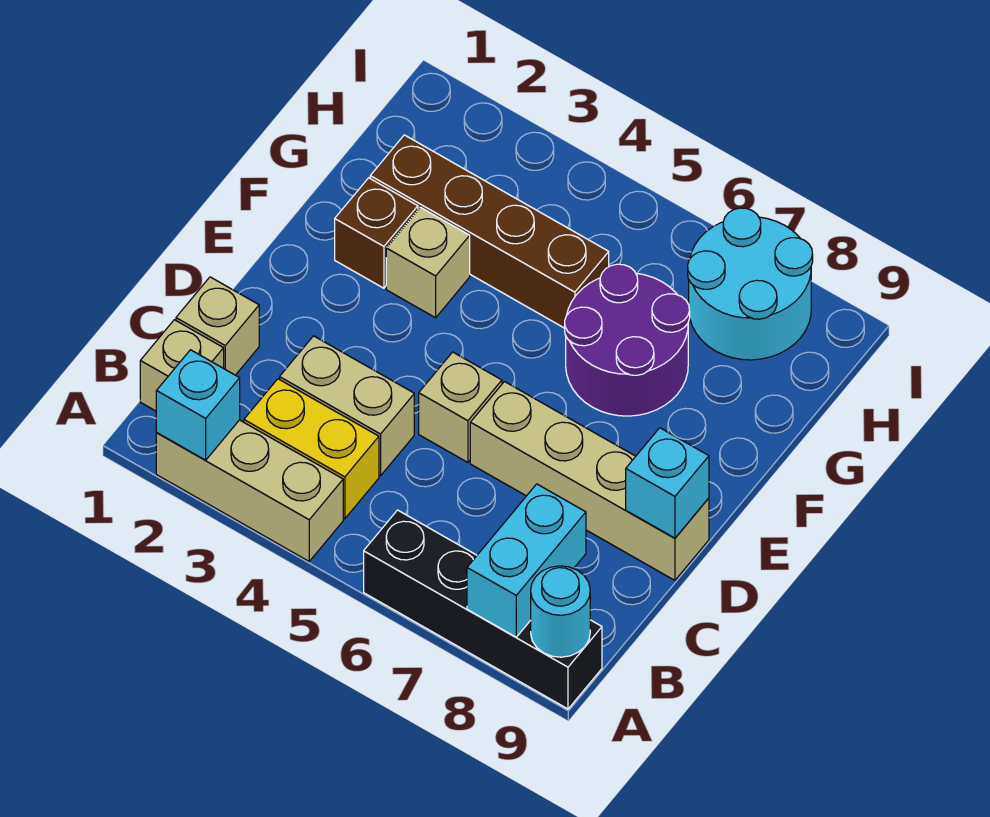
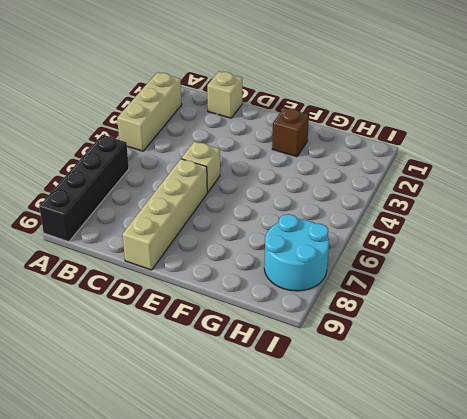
none -> tan 1x1 brick [140,320,224,411]
none -> yellow 1x2 brick [244,379,379,519]
none -> tan 1x2 brick [280,336,414,476]

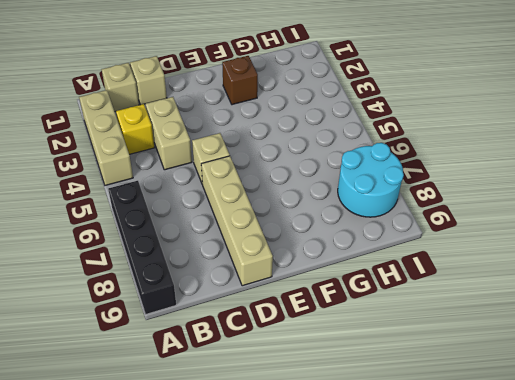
yellow 1x1 brick [116,104,155,154] -> yellow 1x2 brick [244,379,379,519]
none -> tan 1x1 brick [386,207,470,318]
none -> purple 2x2 round brick [565,264,690,416]
none -> brown 1x4 brick [370,135,609,328]

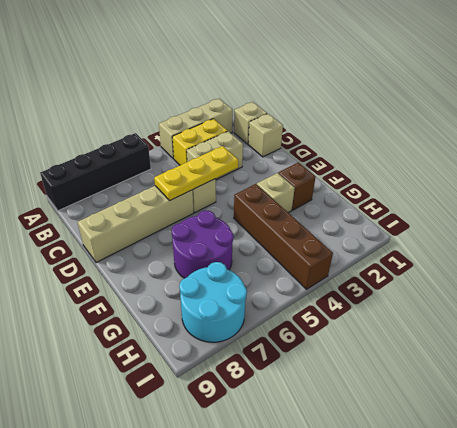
yellow 1x3 plate [154,146,238,200] -> none
brown 1x4 brick [234,184,333,289] -> brown 1x4 brick turned to [370,135,609,328]
none -> cyan 1x1 brick [156,350,240,460]
none -> cyan 1x2 brick [467,484,586,637]
none -> cyan 1x1 round brick [531,566,590,657]

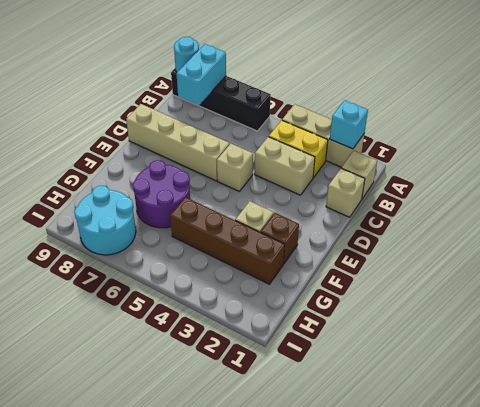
none -> cyan 1x1 brick [626,428,709,538]

